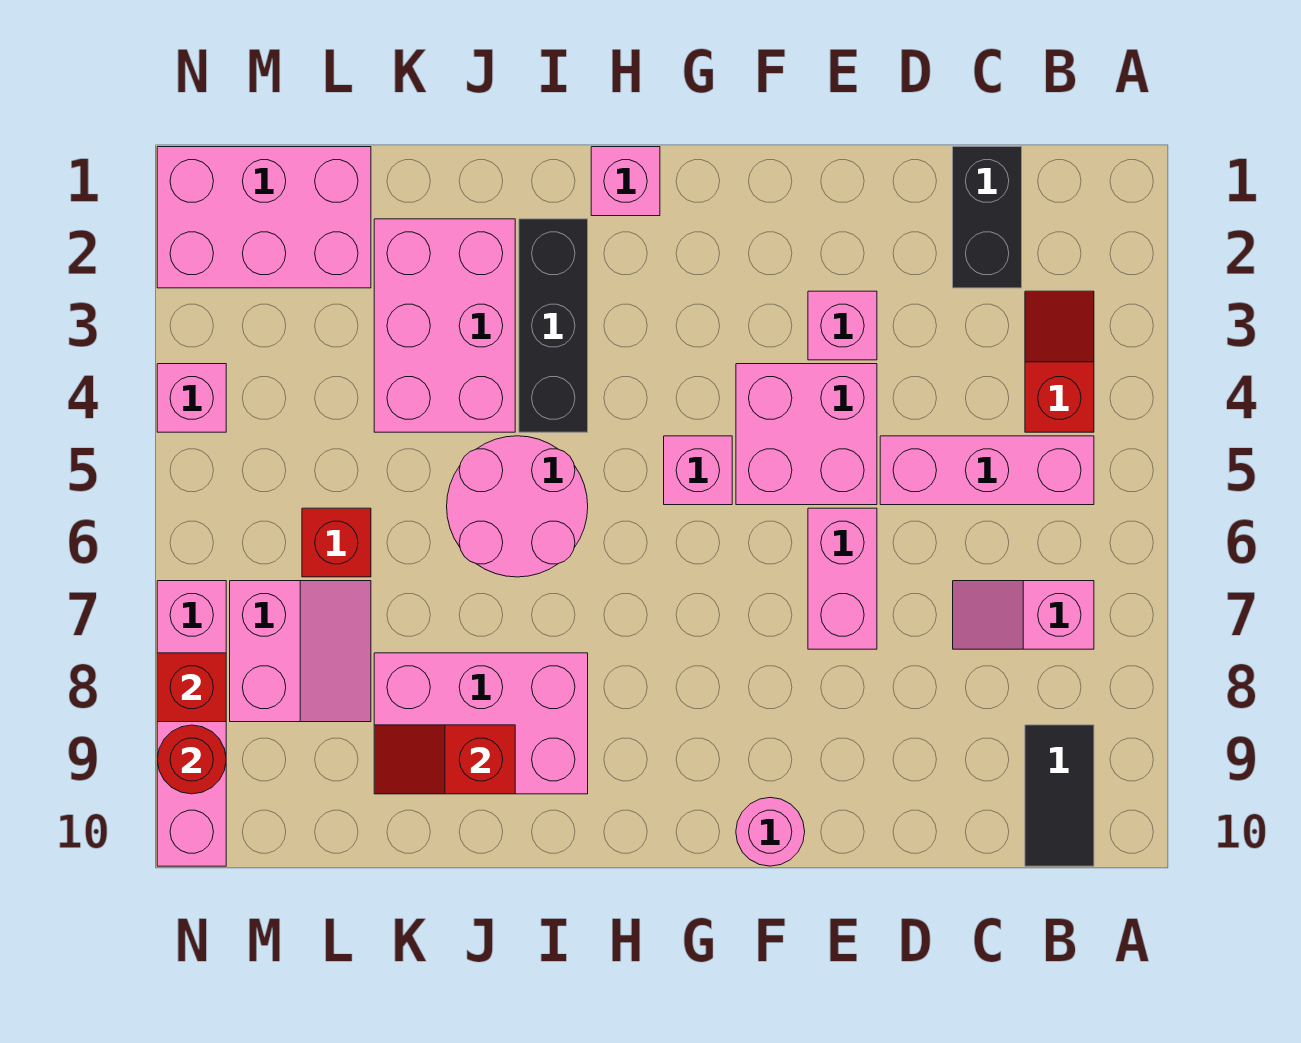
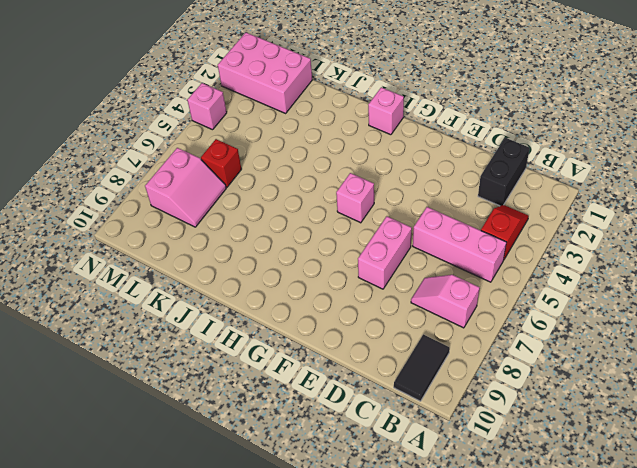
none -> pink 1x1 brick [808,291,877,360]
none -> pink 2x2 brick [736,364,877,505]
none -> pink 1x1 round brick [736,797,805,866]

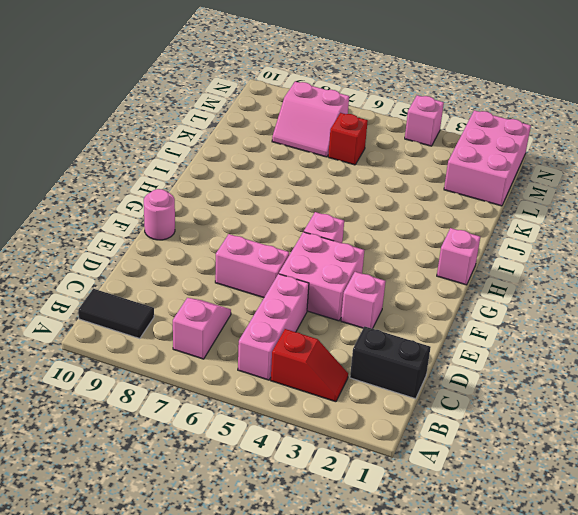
none -> black 1x3 brick [519,219,588,432]
none -> pink 2x2 round brick [447,436,588,577]
none -> pink 2x3 brick [374,653,588,794]

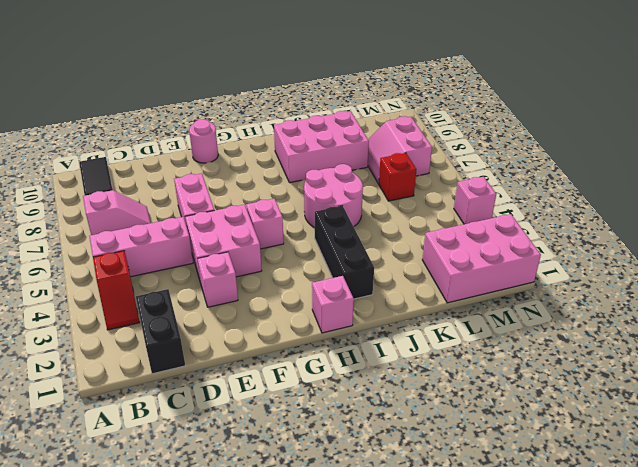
none -> pink 2x3 brick [374,219,515,432]
none -> pink 1x4 brick [157,581,226,866]
none -> red 1x2 slope [374,725,515,794]

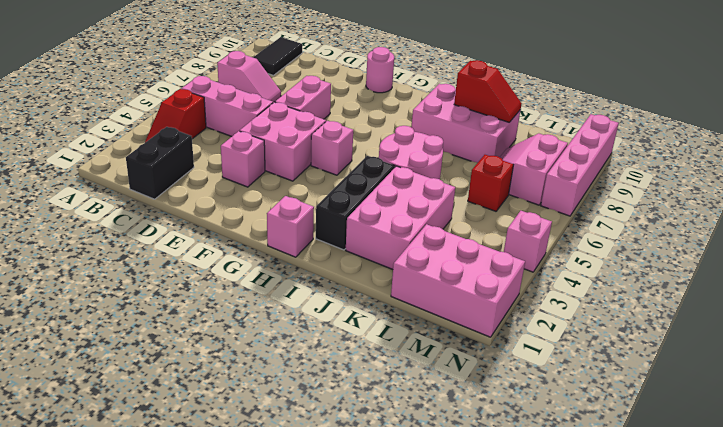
none -> red 1x1 brick [157,653,226,722]
none -> red 1x1 round brick [157,725,226,794]

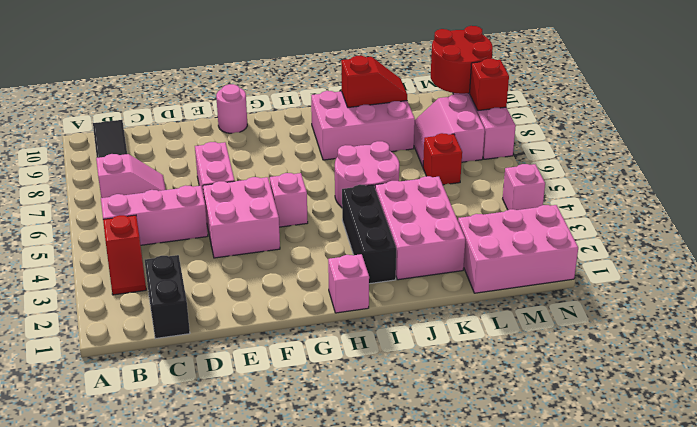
red 2x2 round brick [431,26,493,94] -> red 1x1 round brick [157,725,226,794]
none -> pink 1x1 brick [808,291,877,360]

